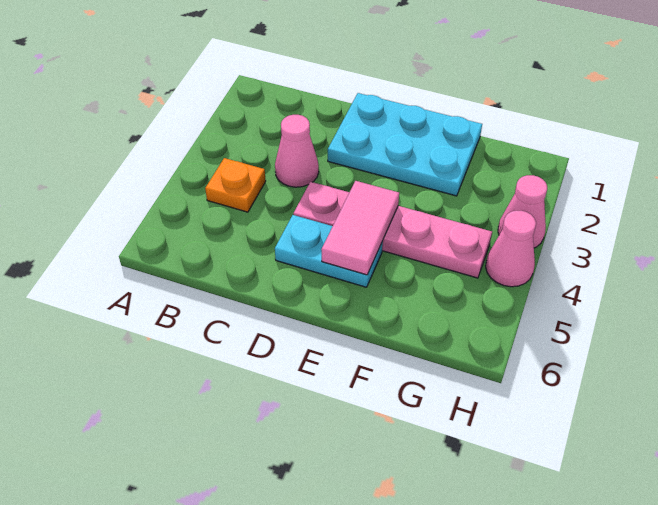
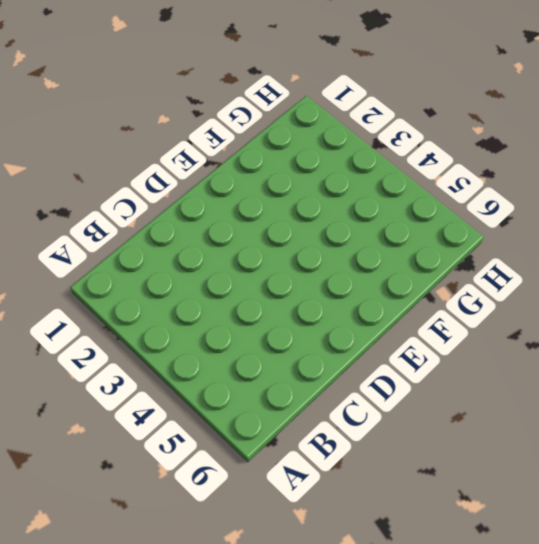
none -> orange 1x1 plate [205,158,266,212]
none -> pink 1x1 cone [275,115,319,187]

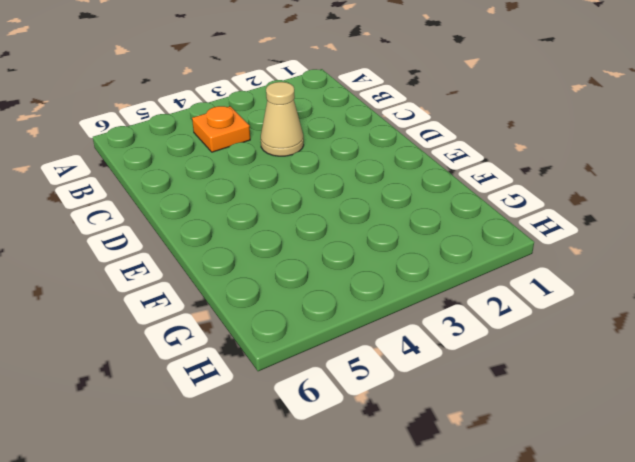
tan 1x1 cone [261,82,304,156] -> pink 1x1 cone [275,115,319,187]
none -> cyan 2x3 plate [328,93,482,196]
none -> pink 1x4 plate [294,182,492,278]

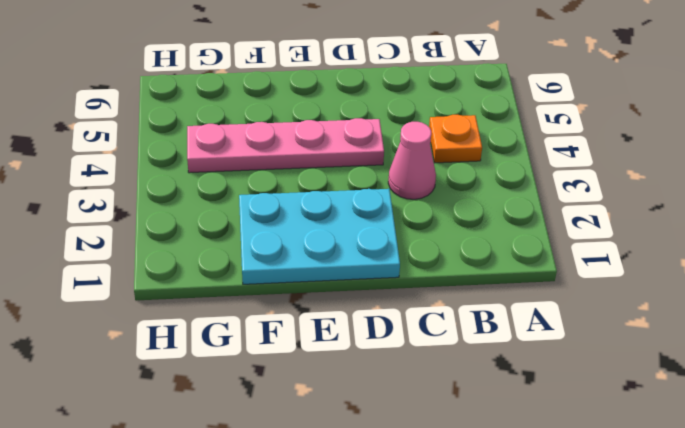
none -> cyan 1x2 plate [275,215,383,287]
none -> pink 1x1 cone [498,175,547,248]

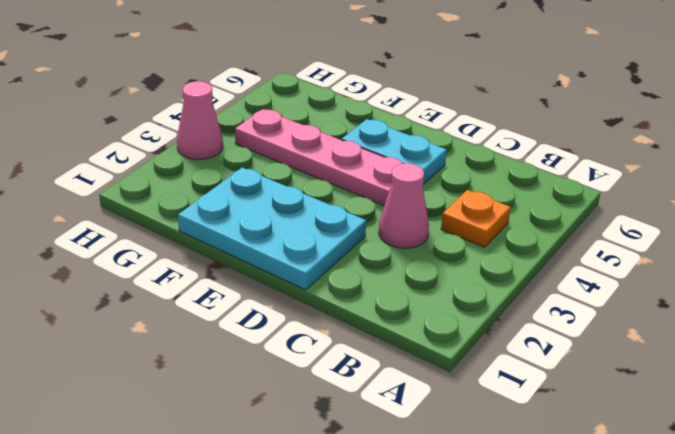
none -> pink 1x1 cone [486,211,536,287]
none -> pink 1x2 tile [321,181,399,275]

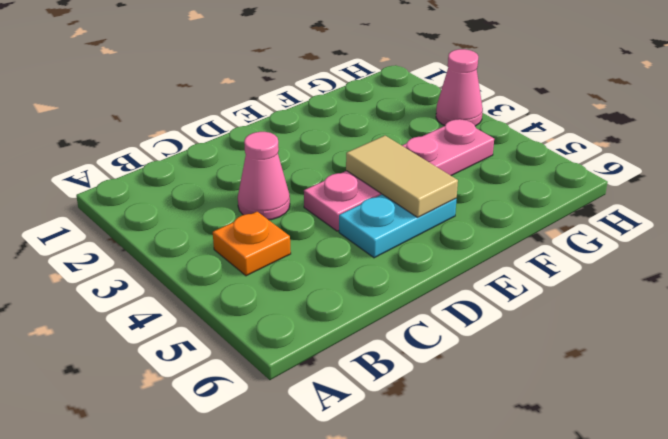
tan 1x2 tile [346,136,458,217] -> pink 1x2 tile [321,181,399,275]
none -> cyan 2x3 plate [328,93,482,196]
none -> pink 1x1 cone [486,211,536,287]

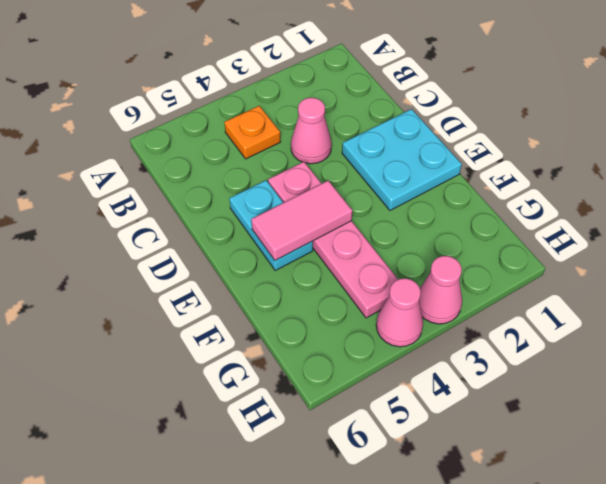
cyan 2x2 plate [342,109,462,210] -> cyan 2x3 plate [328,93,482,196]

